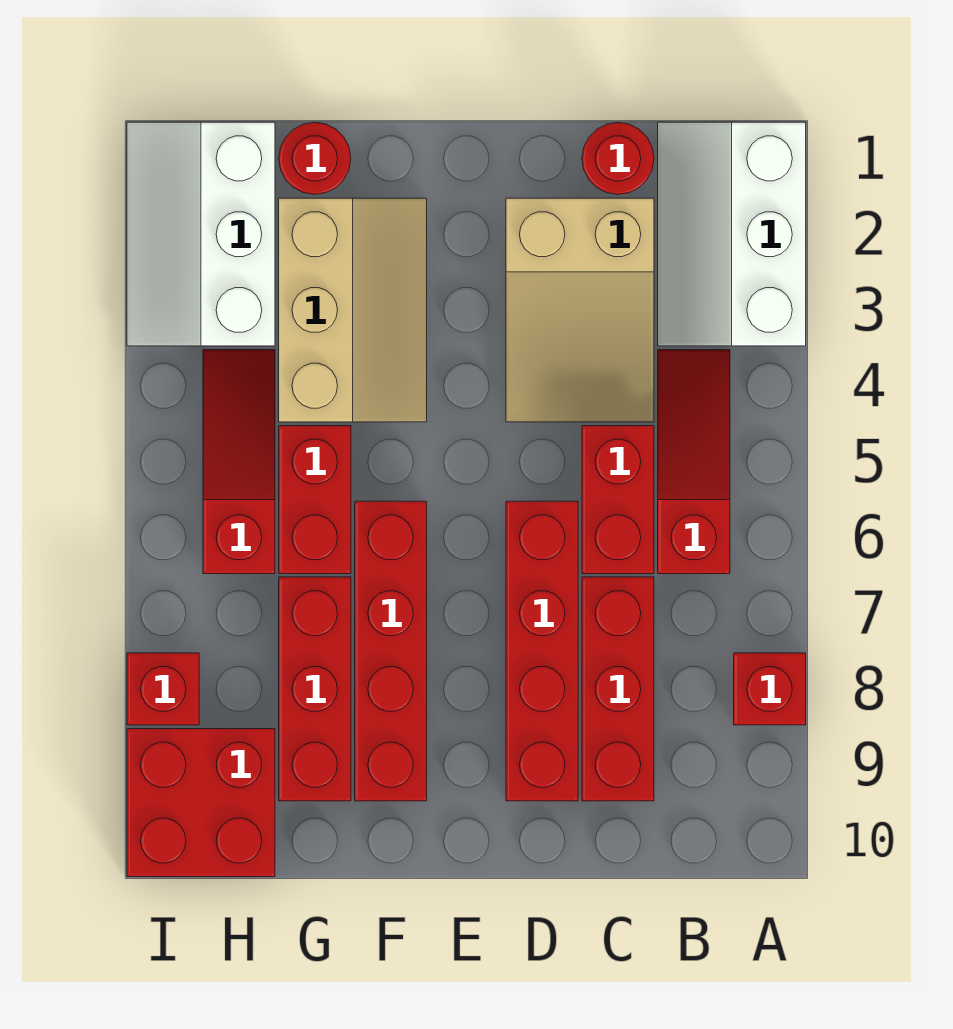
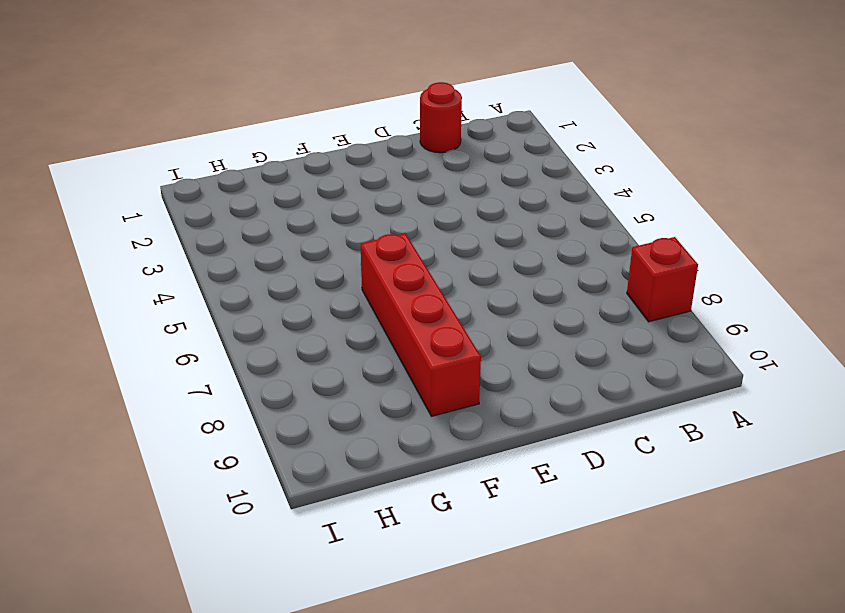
none -> white 2x3 slope [658,122,806,346]
none -> red 1x3 slope [658,350,730,574]
none -> tan 2x3 slope [506,198,654,422]

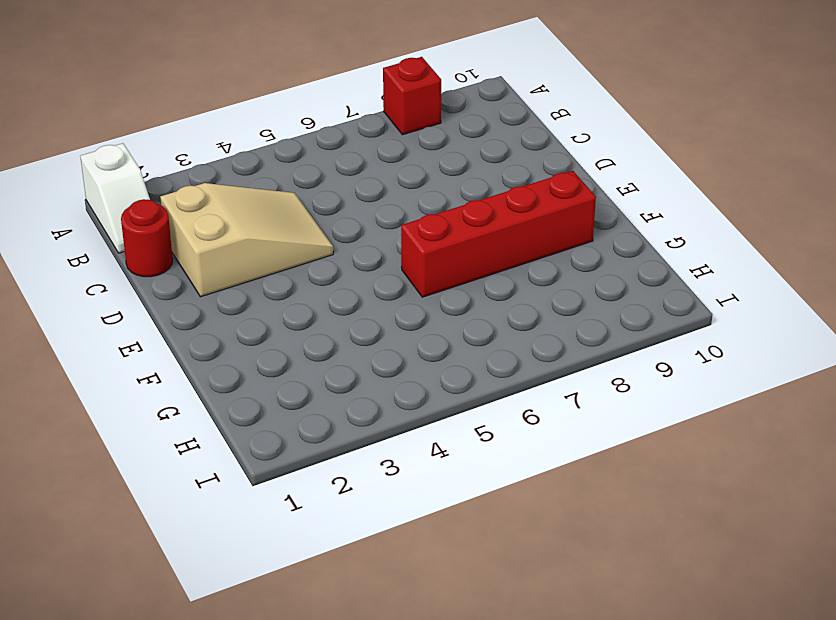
white 1x2 slope [80,143,150,253] -> white 2x3 slope [658,122,806,346]
none -> red 1x3 slope [658,350,730,574]
none -> red 1x2 brick [582,426,654,574]
none -> red 1x3 brick [582,577,654,801]

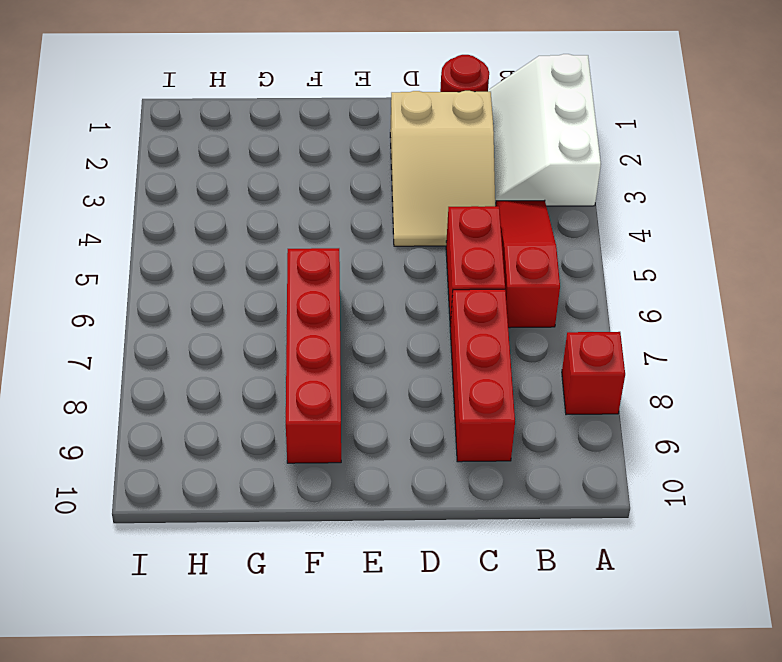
none -> red 1x4 brick [506,501,578,801]
none -> tan 2x3 slope [279,198,427,422]
none -> red 1x1 round brick [279,122,351,194]

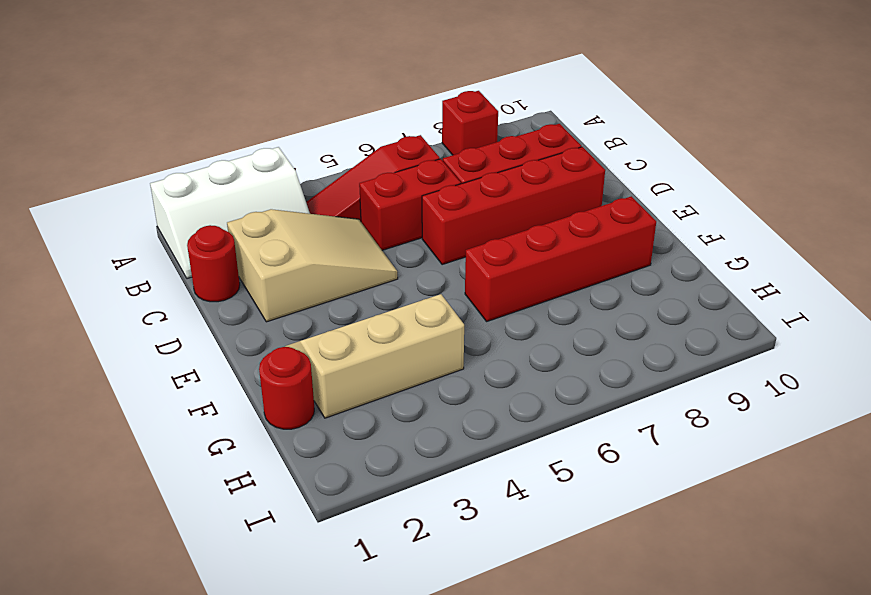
none -> red 1x2 brick [279,426,351,574]
none -> red 1x3 brick [279,577,351,801]
none -> white 2x3 slope [127,122,275,346]

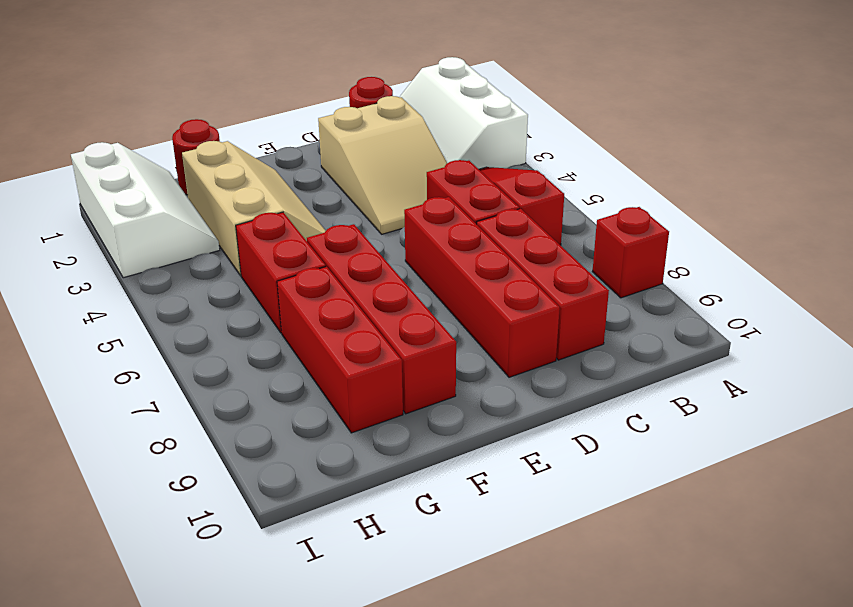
white 2x3 slope [71,142,220,278] -> white 2x3 slope turned to [127,122,275,346]
none -> red 1x3 slope [203,350,275,574]
none -> red 2x2 brick [127,729,275,877]
none -> red 1x1 brick [127,653,199,725]

